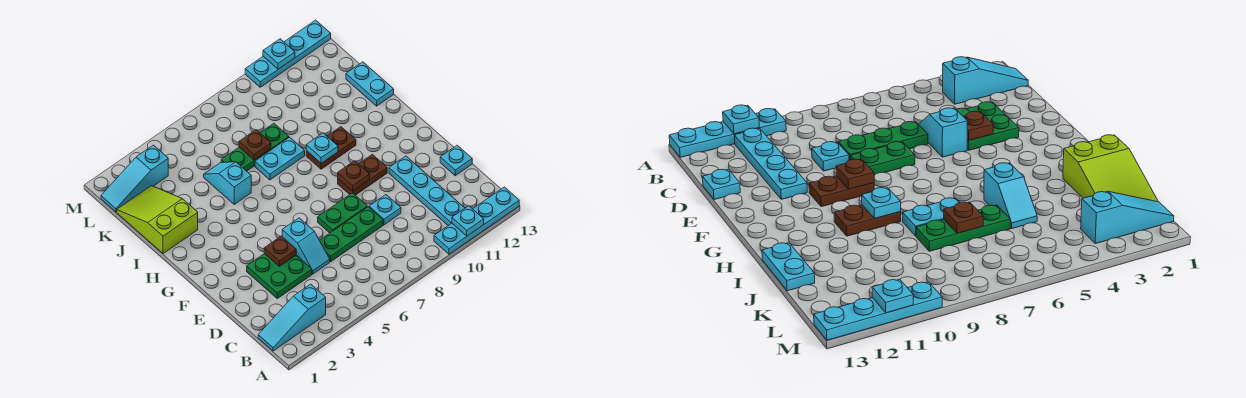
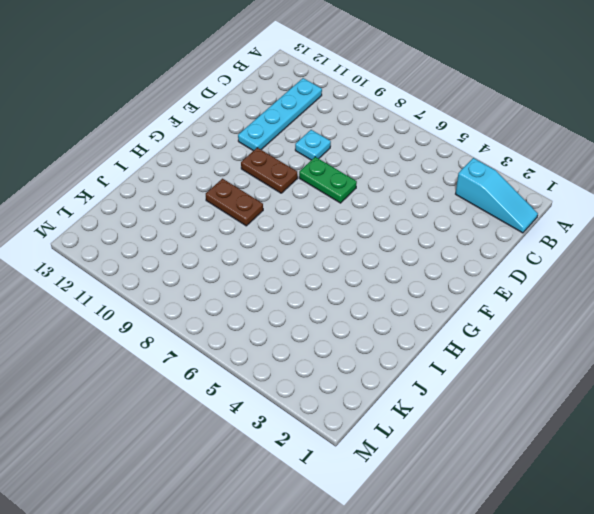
none -> cyan 1x4 plate [434,187,519,254]
none -> green 2x2 plate [247,254,312,298]
none -> cyan 1x2 slope [282,218,330,274]

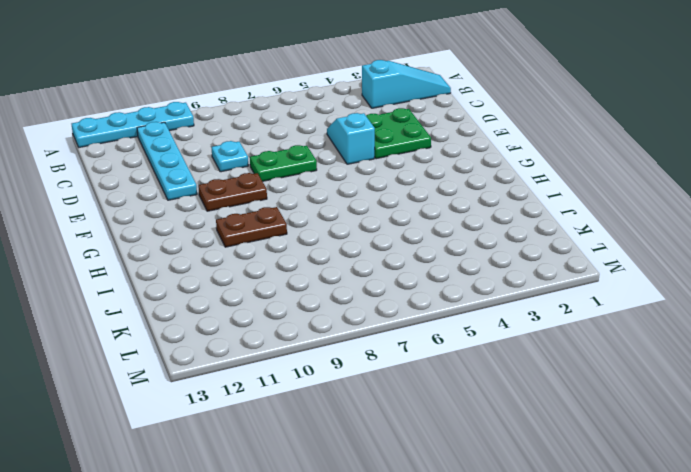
none -> green 1x3 plate [320,207,383,261]
none -> cyan 1x1 plate [440,145,472,176]
none -> lime 2x3 slope [117,186,198,254]

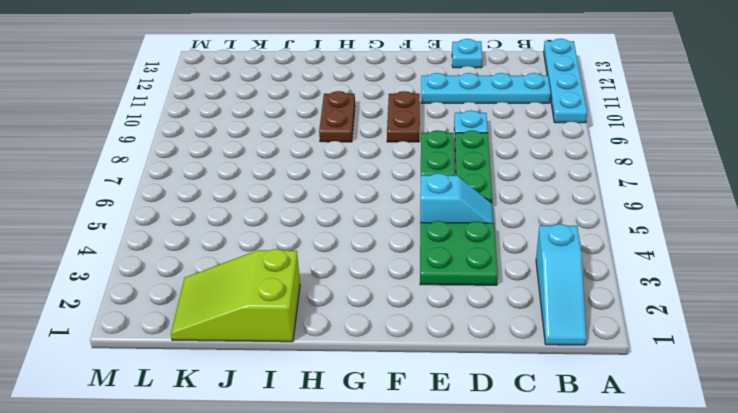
none -> cyan 1x2 slope [204,162,251,204]
none -> cyan 1x2 plate [255,137,305,180]
none -> cyan 1x2 plate [346,62,394,106]

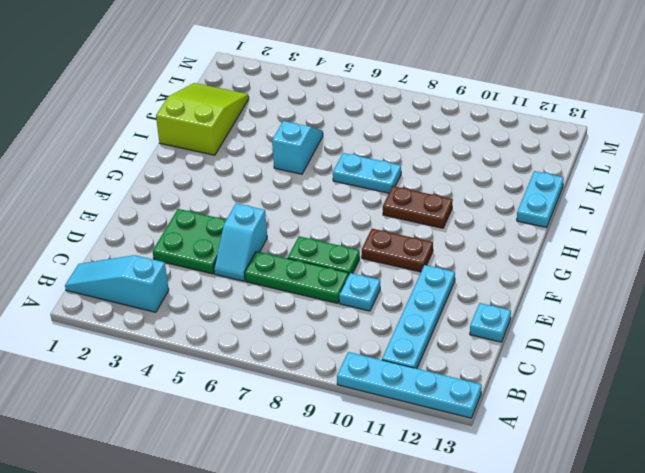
none -> green 1x3 plate [221,123,289,171]
none -> cyan 1x3 slope [101,145,168,212]
none -> cyan 1x4 plate [245,20,331,87]

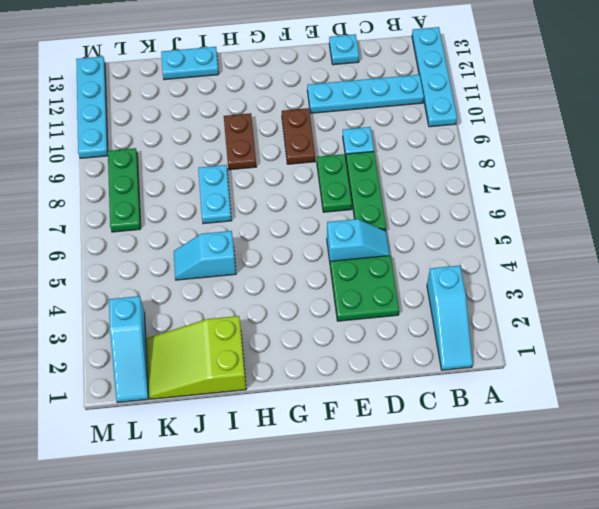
green 1x3 plate [108,148,141,232] -> green 1x3 plate moved to [221,123,289,171]
none -> cyan 1x1 plate [452,206,484,236]
none -> brown 1x1 plate [264,236,296,266]
none -> brown 1x1 plate [338,161,370,191]

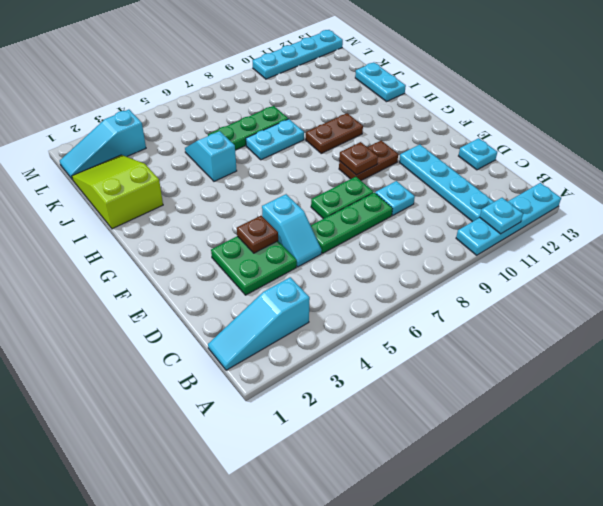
none -> cyan 1x1 plate [306,133,338,163]
none -> brown 1x1 plate [239,130,271,160]
none -> cyan 1x1 plate [263,39,295,69]

